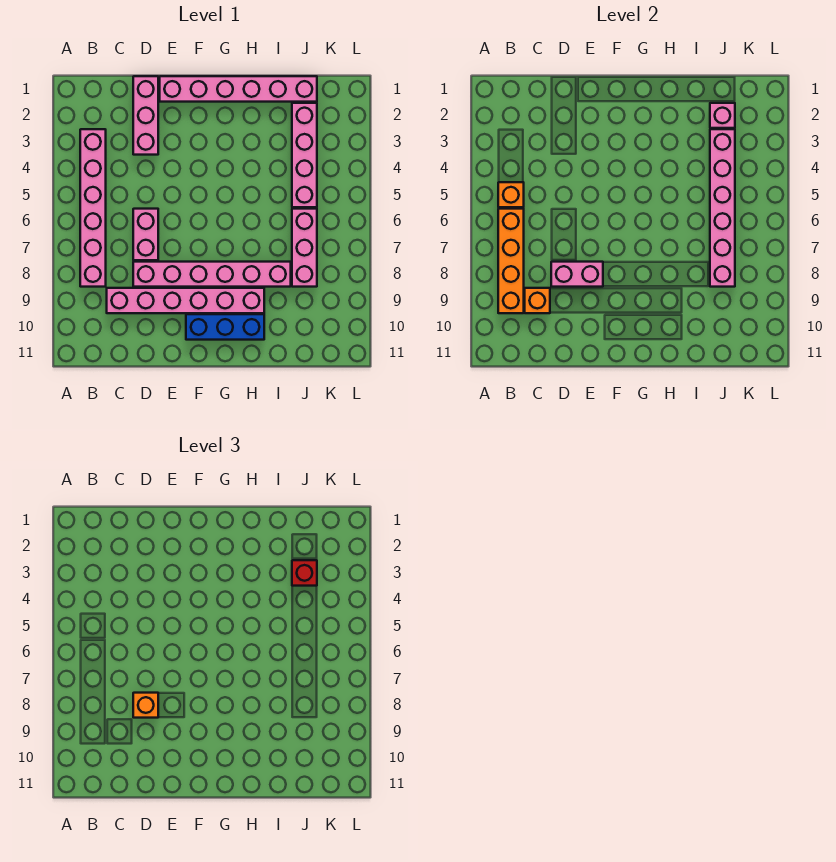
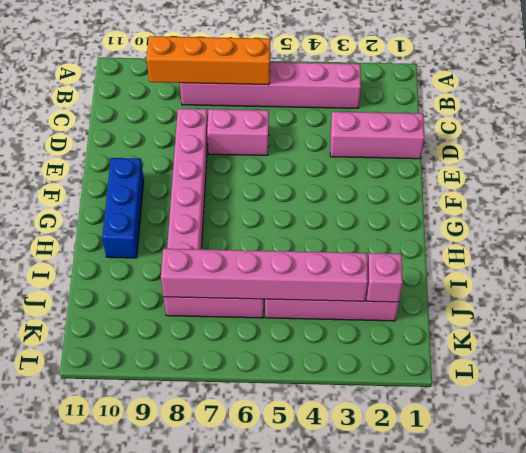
none -> pink 1x6 brick [107,288,264,313]
none -> pink 1x6 brick [160,76,317,102]
none -> orange 1x1 brick [498,182,524,207]

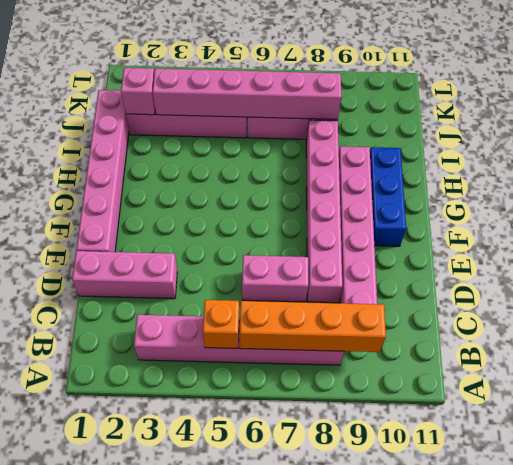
none -> orange 1x1 brick [525,288,550,313]
none -> pink 1x2 brick [551,262,603,287]
none -> orange 1x1 brick [133,693,158,718]

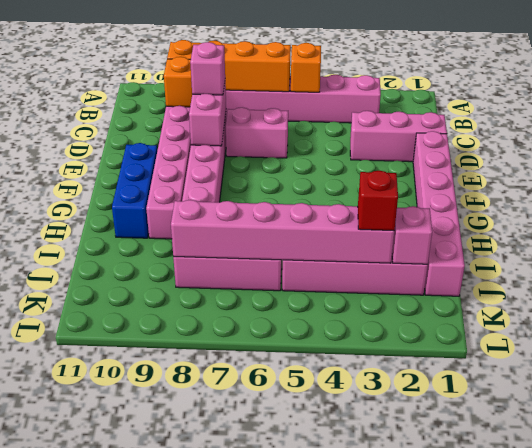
pink 1x1 brick [190,42,225,95] -> orange 1x1 brick [133,693,158,718]

